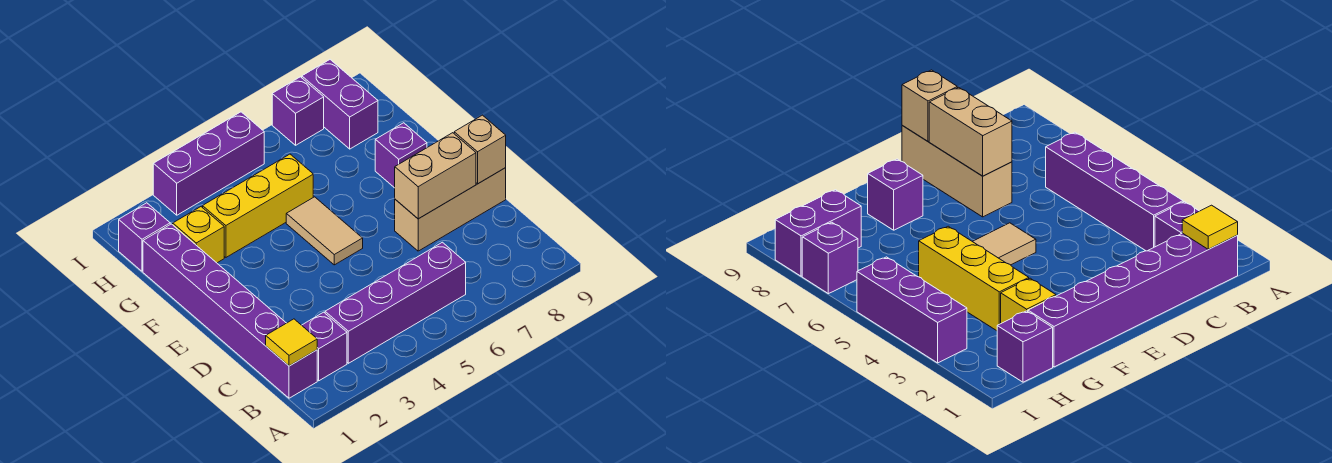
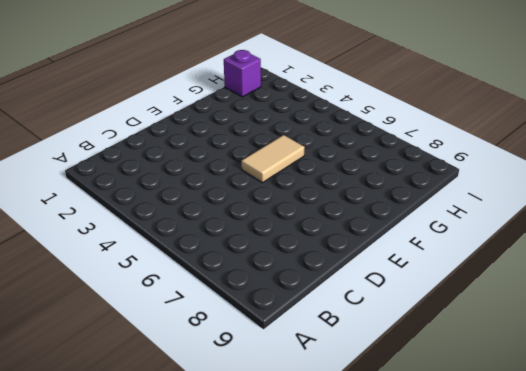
none -> purple 1x6 brick [143,224,317,398]
none -> purple 1x1 brick [302,312,347,381]
none -> purple 1x4 brick [325,242,466,363]

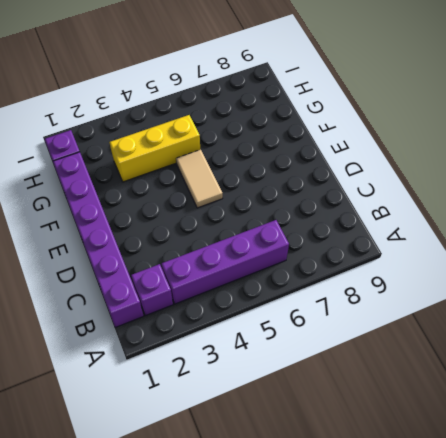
none -> tan 1x3 brick [395,168,506,251]
none -> purple 1x1 brick [375,123,427,188]
none -> yellow 1x1 brick [173,207,224,263]

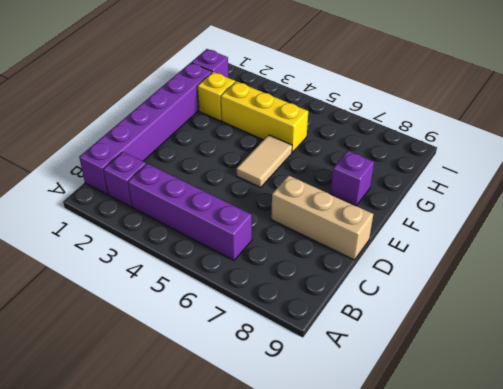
none -> purple 1x2 brick [302,60,378,149]
none -> purple 1x3 brick [153,112,264,215]
none -> purple 1x1 brick [272,77,324,145]

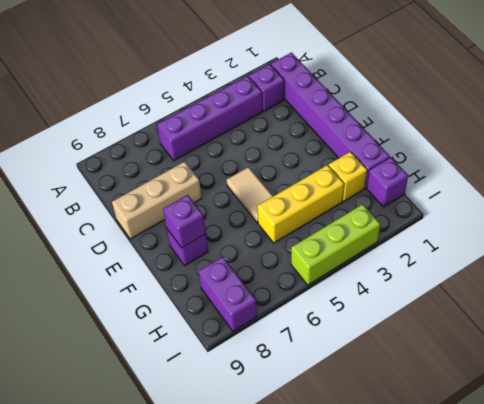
purple 1x1 brick [163,195,206,248] -> purple 1x1 brick moved to [272,77,324,145]
lime 1x3 brick [291,204,380,285] -> purple 1x3 brick [153,112,264,215]
none -> yellow 1x1 tile [266,319,317,366]
none -> tan 1x2 brick [395,133,476,219]
none -> tan 1x1 brick [454,115,506,184]

